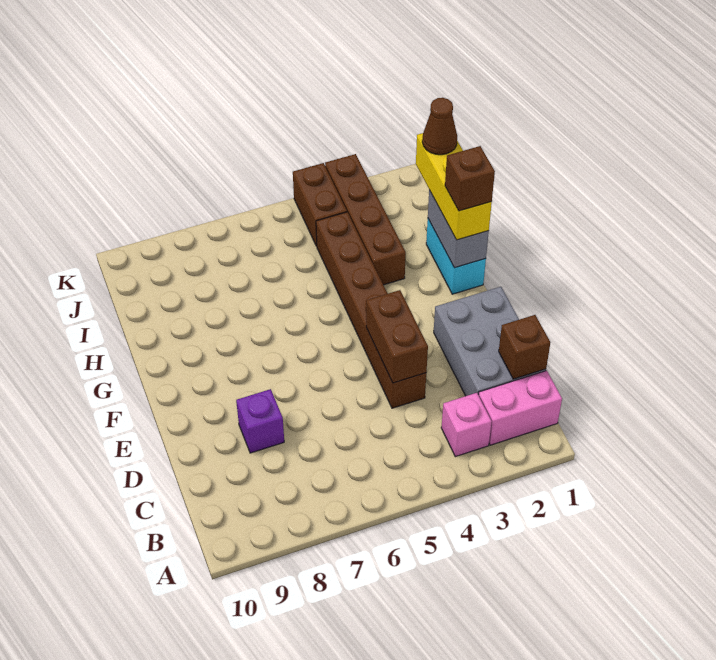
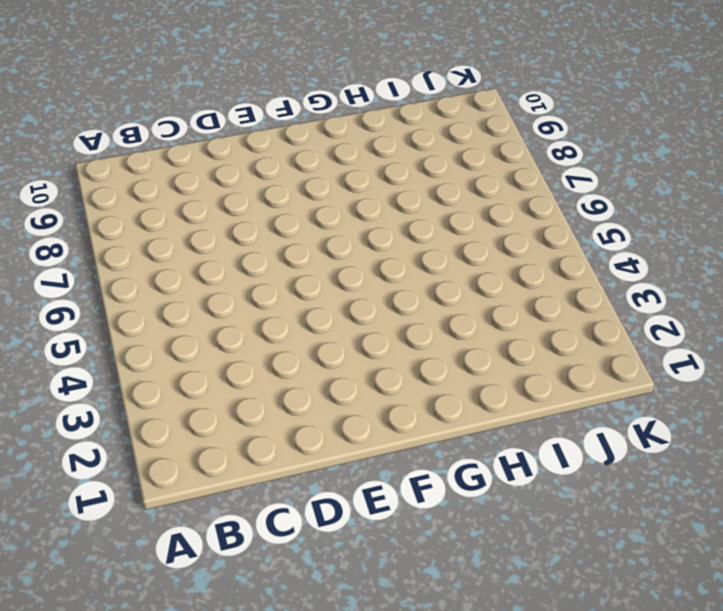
none -> pink 1x2 brick [479,371,562,445]
none -> pink 1x1 brick [441,393,492,457]
none -> grey 2x3 brick [434,287,546,396]

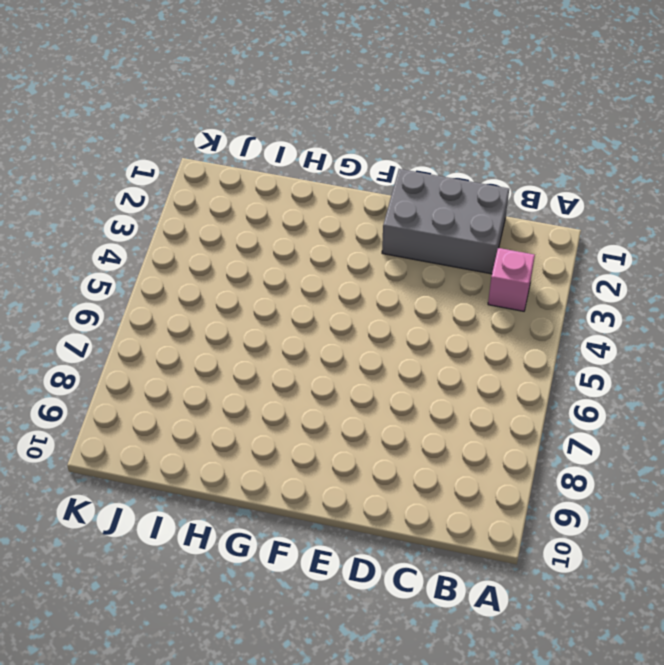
none -> pink 1x2 brick [479,371,562,445]
none -> brown 1x6 brick [316,212,426,408]
none -> purple 1x1 brick [236,389,284,453]

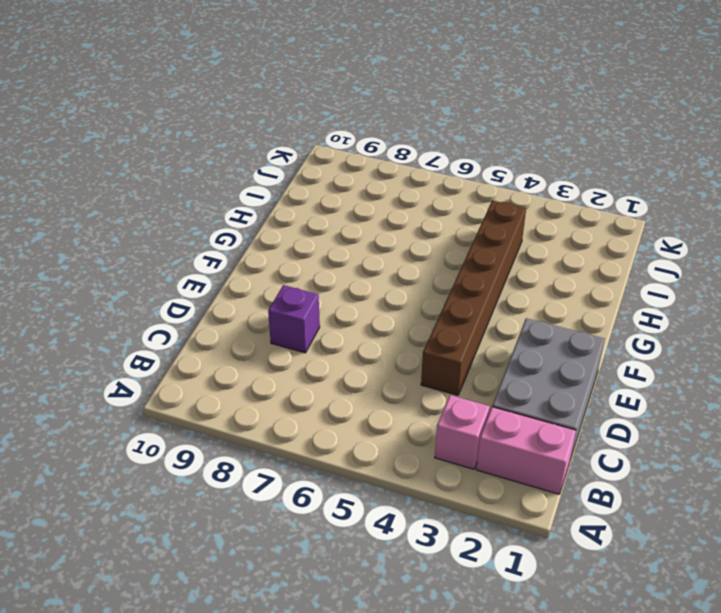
none -> cyan 1x2 brick [426,219,486,294]
none -> brown 1x4 brick [325,154,406,285]
none -> brown 1x2 brick [293,163,347,246]

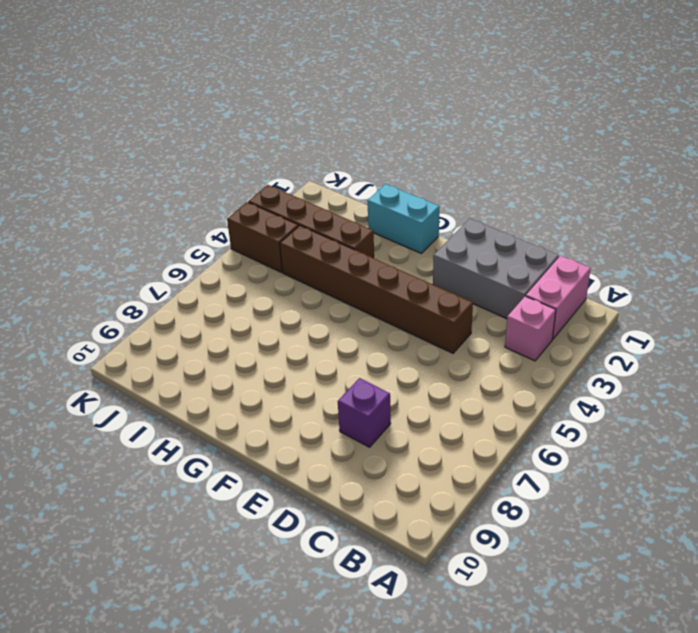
none -> brown 1x1 brick [499,315,550,379]
none -> brown 1x2 brick [366,290,428,383]
none -> grey 1x2 brick [428,190,489,268]

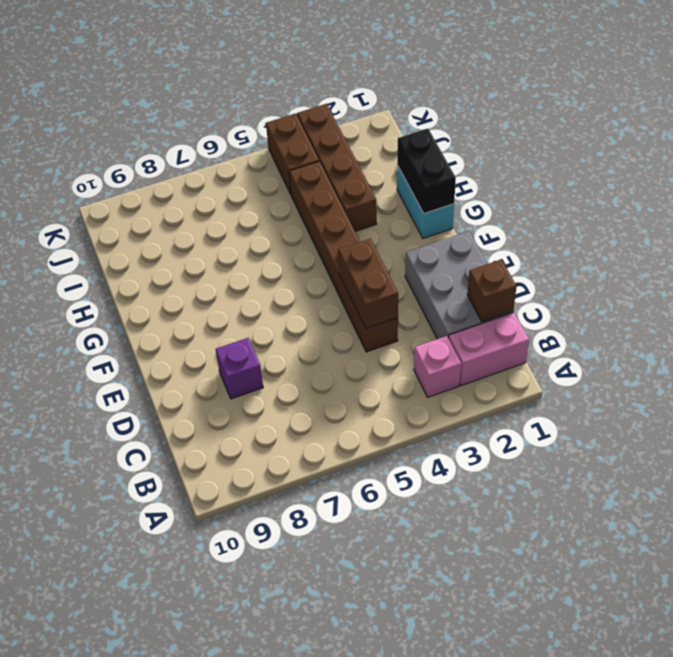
black 1x2 brick [397,129,456,214] -> grey 1x2 brick [428,190,489,268]
none -> yellow 1x3 brick [416,133,492,240]
none -> brown 1x1 brick [445,146,495,211]
none -> brown 1x1 cone [422,98,457,155]

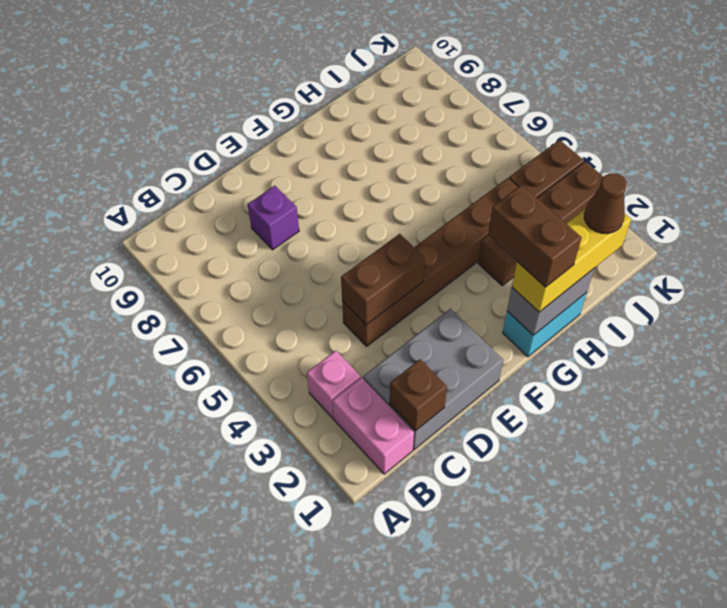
brown 1x2 brick [488,185,581,287] -> brown 1x1 brick [445,146,495,211]

